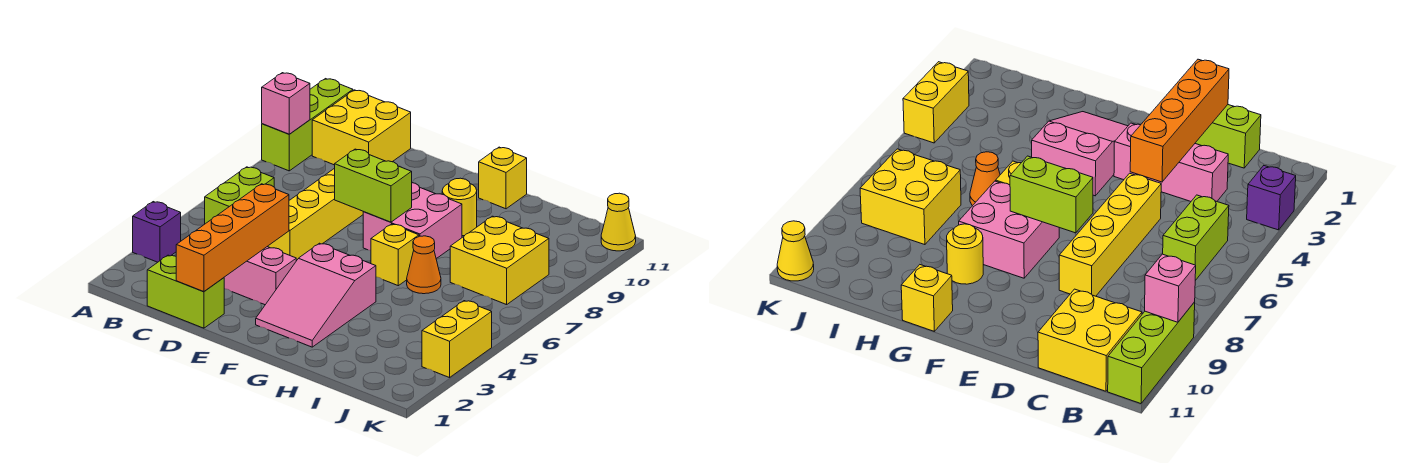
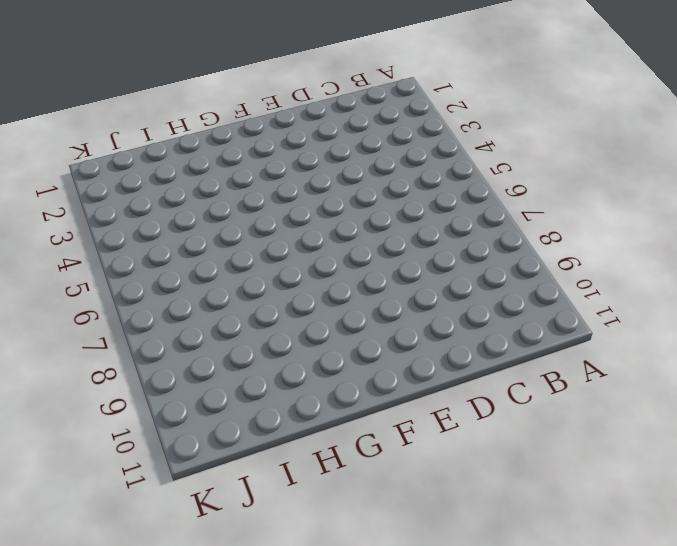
none -> purple 1x1 brick [133,202,181,262]
none -> lime 1x3 brick [262,79,353,171]
none -> lime 1x2 brick [205,167,274,224]

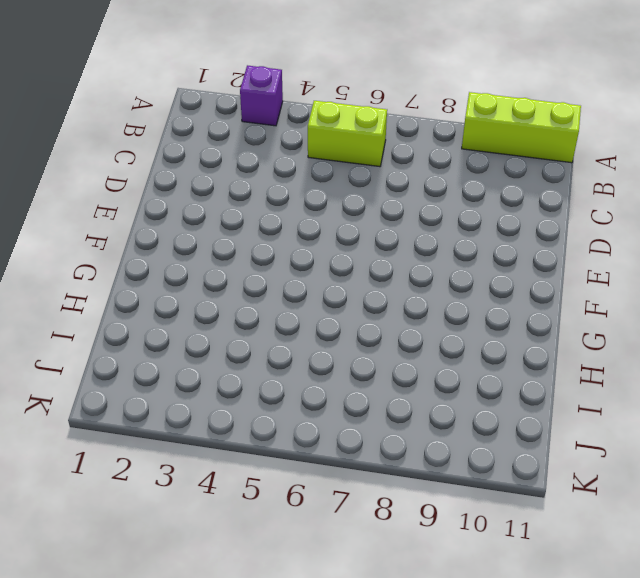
none -> yellow 2x2 brick [312,90,411,165]
none -> lime 1x2 brick [147,255,224,328]
none -> pink 1x3 brick [224,247,296,305]

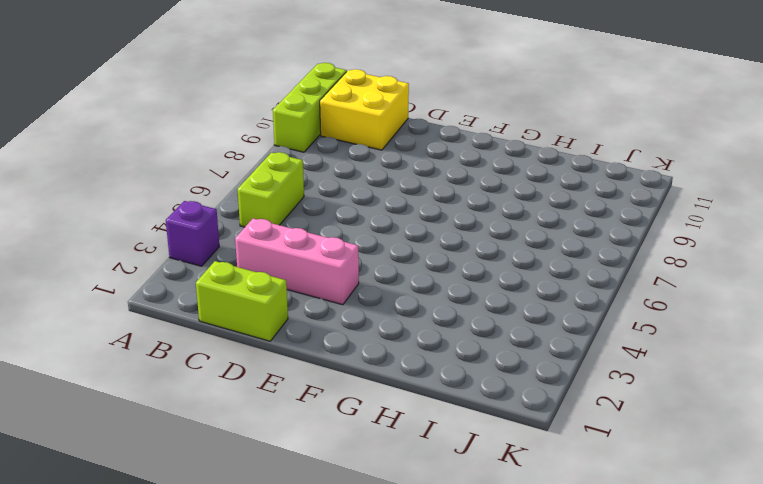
none -> yellow 1x4 brick [267,168,363,261]
none -> pink 2x3 slope [256,243,376,347]
none -> pink 2x2 brick [363,183,462,259]

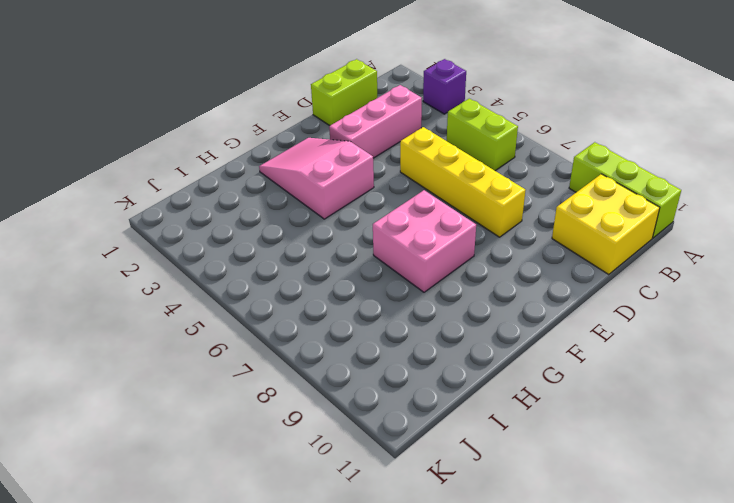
none -> yellow 1x1 brick [371,224,419,286]
none -> yellow 1x1 round brick [442,178,477,236]
none -> yellow 1x1 brick [479,147,527,209]

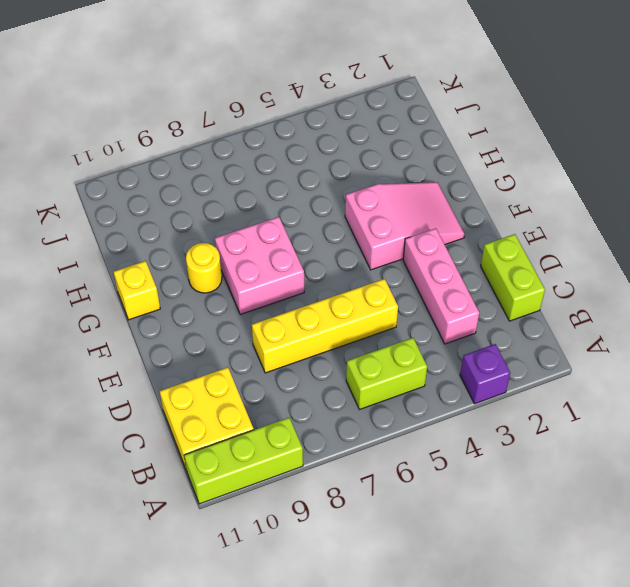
none -> yellow 1x1 brick [371,224,419,286]
none -> orange 1x1 cone [407,236,441,294]
none -> yellow 2x2 brick [450,216,549,305]

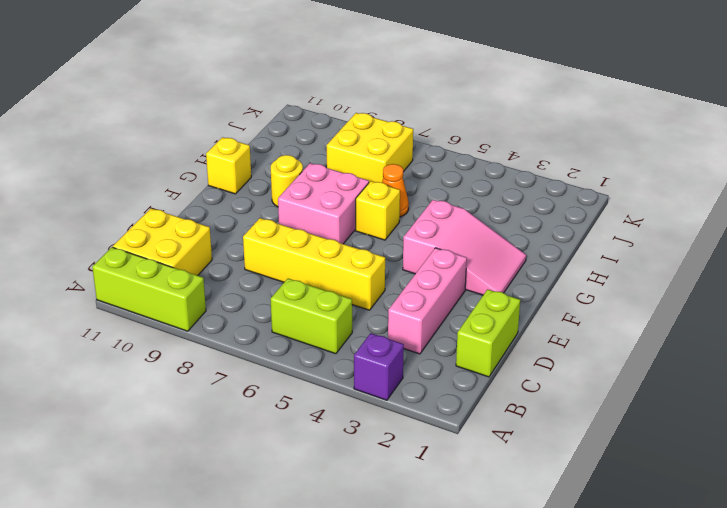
none -> yellow 1x2 brick [422,301,492,378]
none -> yellow 1x1 cone [601,193,636,251]
none -> pink 1x1 brick [262,73,310,134]

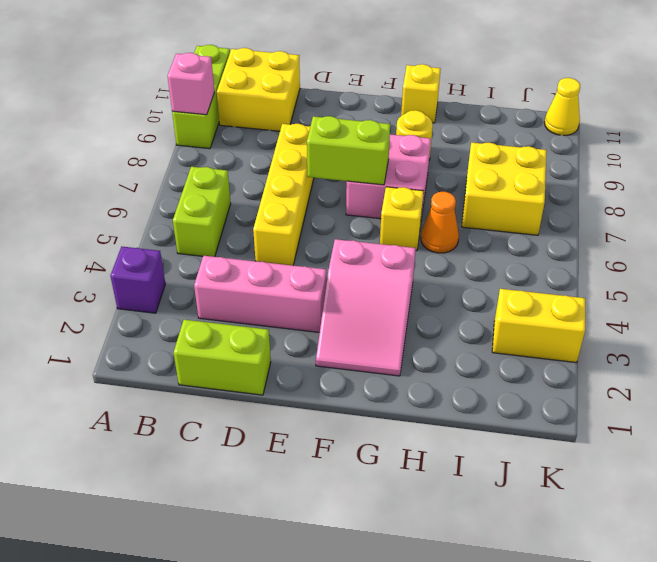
yellow 1x2 brick [492,289,585,363] -> yellow 1x2 brick turned to [422,301,492,378]
none -> orange 1x4 brick [176,184,289,292]

